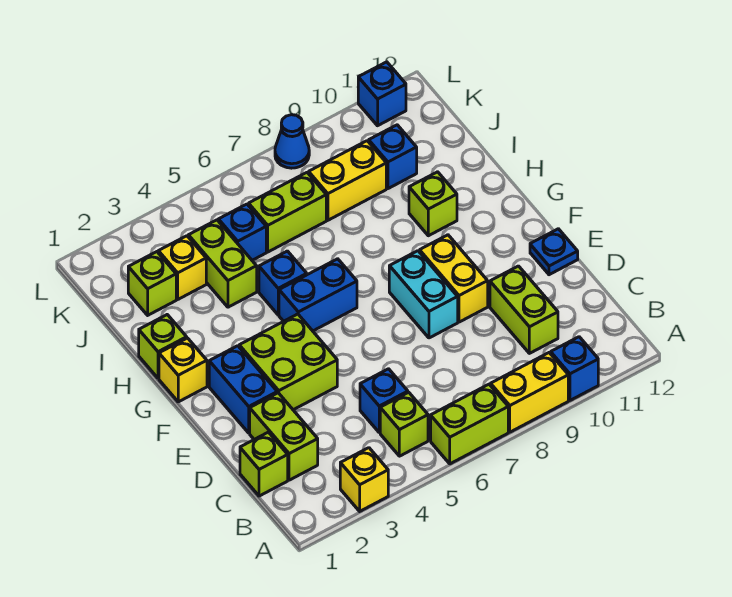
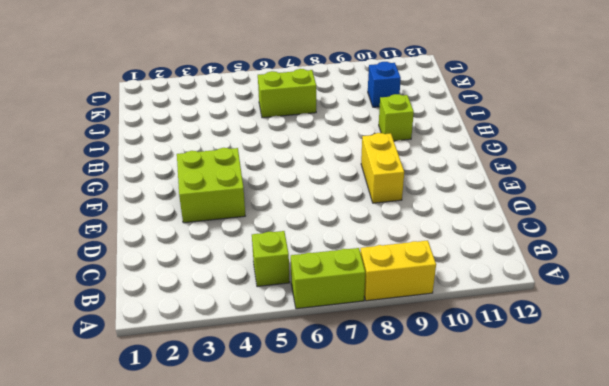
none -> yellow 1x1 brick [340,448,388,511]
none -> blue 1x1 brick [551,337,598,400]
none -> lime 1x1 brick [240,432,288,496]

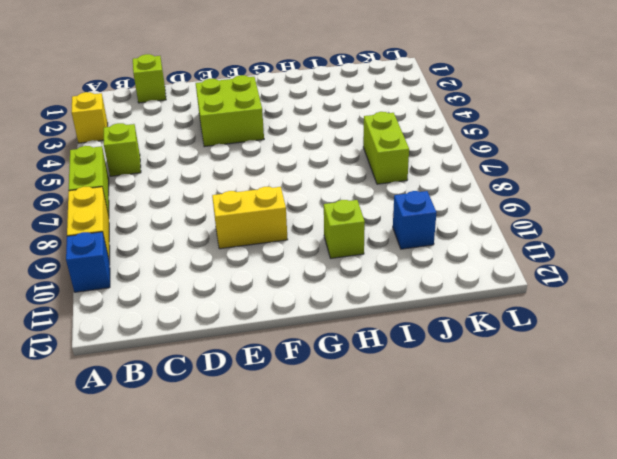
none -> lime 1x2 brick [250,393,318,480]
none -> blue 1x1 brick [360,369,408,433]
none -> lime 1x2 brick [490,266,558,353]

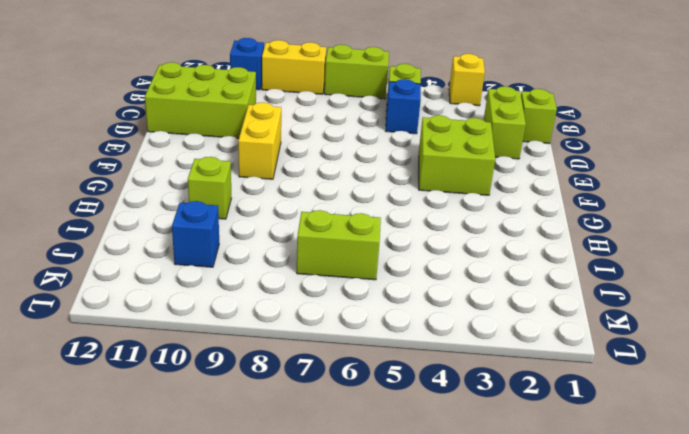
lime 2x3 brick [145,62,256,138] -> lime 1x2 brick [490,266,558,353]
none -> blue 1x2 brick [209,346,277,433]
none -> cyan 1x2 brick [389,251,458,338]
none -> blue 1x1 plate [530,229,578,275]

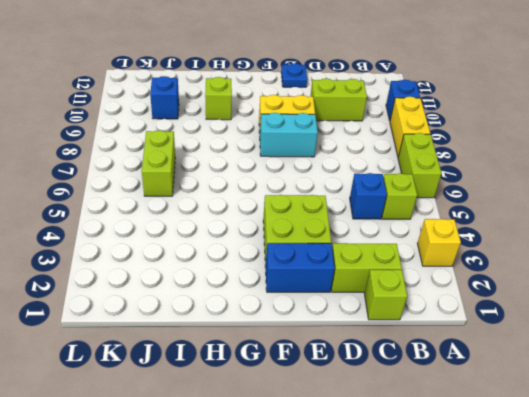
none -> yellow 1x1 brick [159,338,207,402]
none -> blue 1x2 brick [279,259,357,331]
none -> lime 1x1 brick [139,315,187,378]

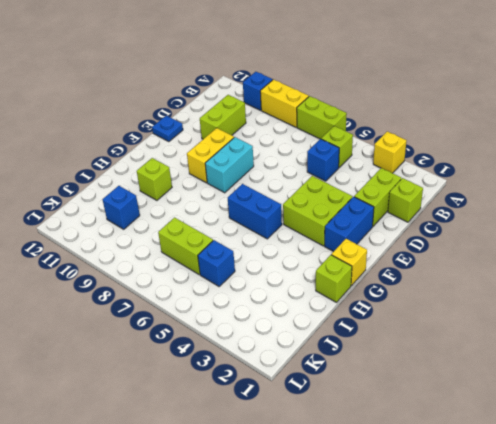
none -> blue 1x1 brick [259,251,307,315]
none -> lime 1x2 brick [188,220,257,307]
none -> lime 1x1 brick [128,252,176,315]

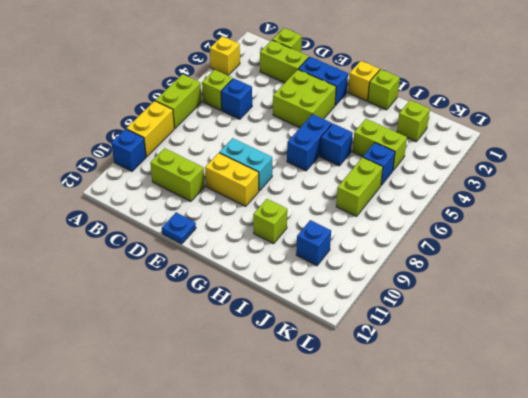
none -> yellow 1x1 brick [158,236,206,299]
none -> yellow 1x2 brick [309,141,386,220]
none -> blue 1x1 cone [275,115,309,168]

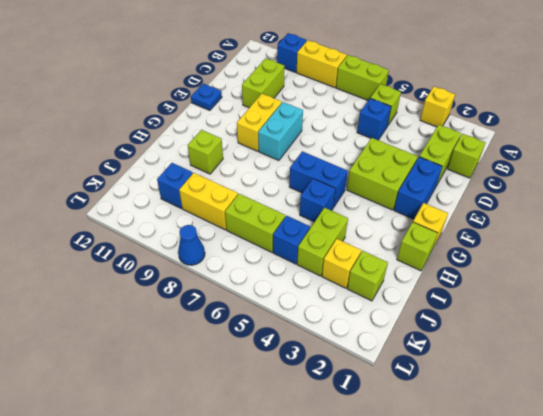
none -> blue 1x1 brick [358,62,406,126]

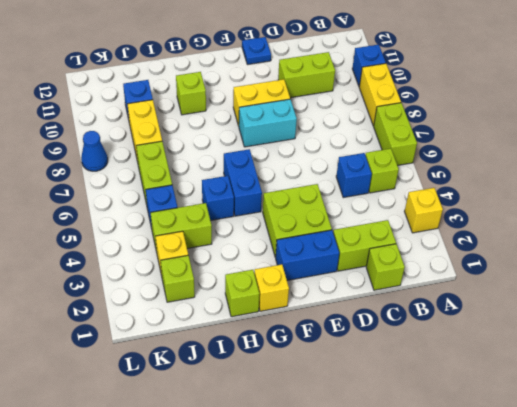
none -> blue 1x1 brick [358,62,406,126]

